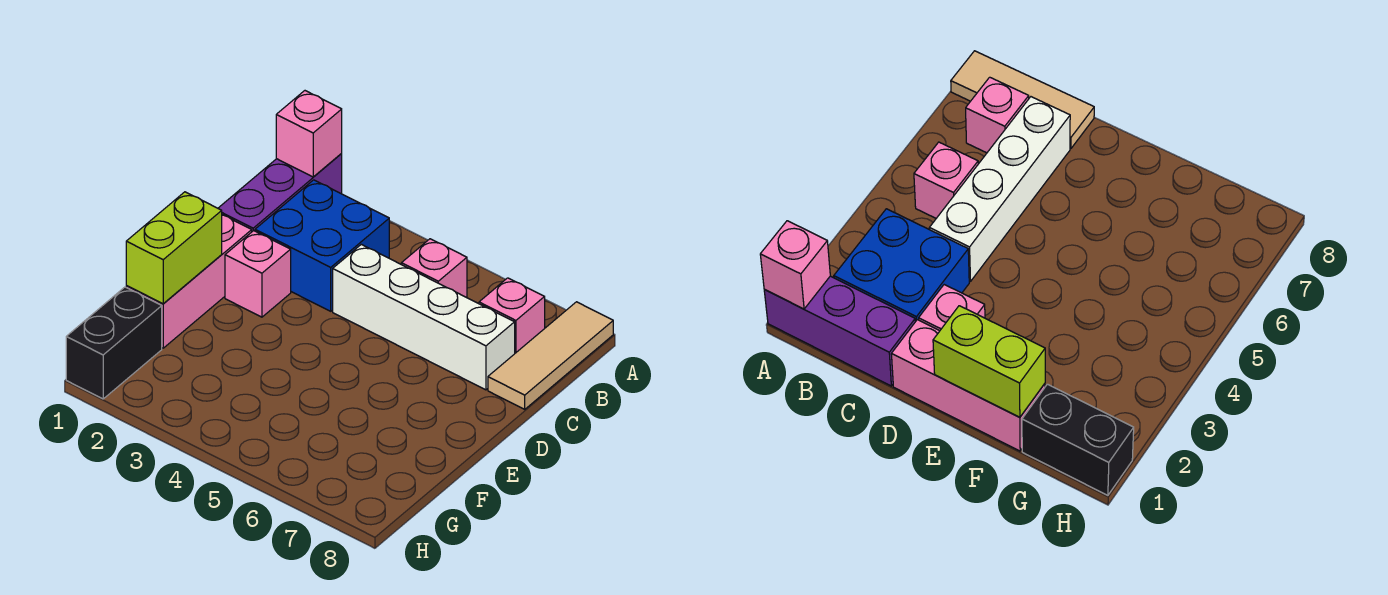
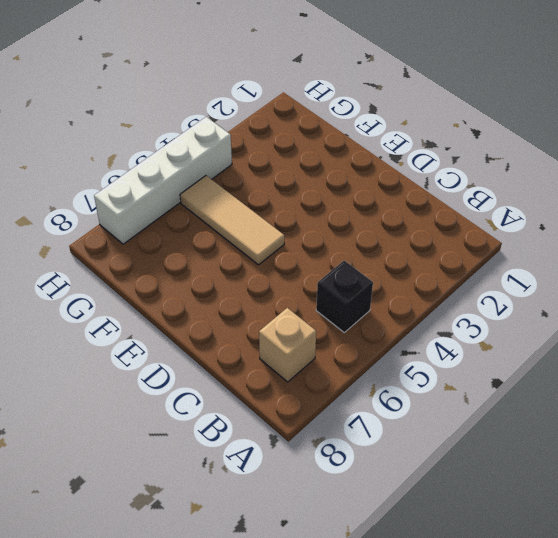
black 1x1 brick [316,260,373,332] -> pink 1x1 brick [401,239,467,298]
tan 1x1 brick [259,308,316,382] -> pink 1x1 brick [479,278,545,353]
tan 1x3 tile [180,176,284,265] -> tan 1x3 tile moved to [488,302,613,409]
white 1x4 brick [94,117,232,244] -> white 1x4 brick moved to [333,244,515,390]
none -> purple 1x3 brick [218,154,342,231]
none -> blue 2x2 brick [255,180,389,311]

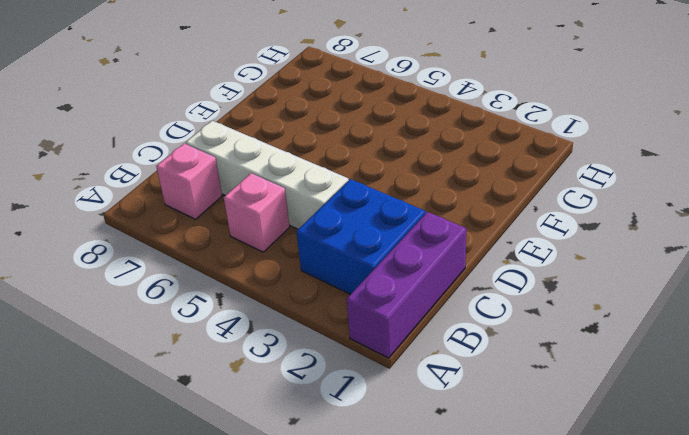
none -> tan 1x3 tile [488,302,613,409]
none -> pink 1x3 brick [126,215,252,348]

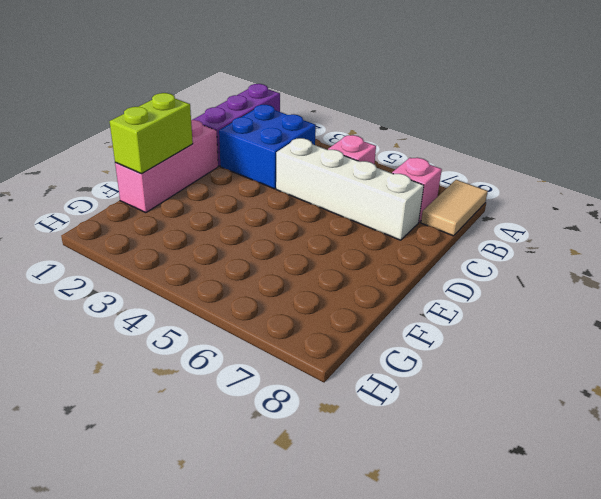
tan 1x2 tile [421,180,488,236] -> tan 1x3 tile [488,302,613,409]
none -> pink 1x1 brick [225,231,291,317]
none -> black 1x2 brick [66,287,162,399]

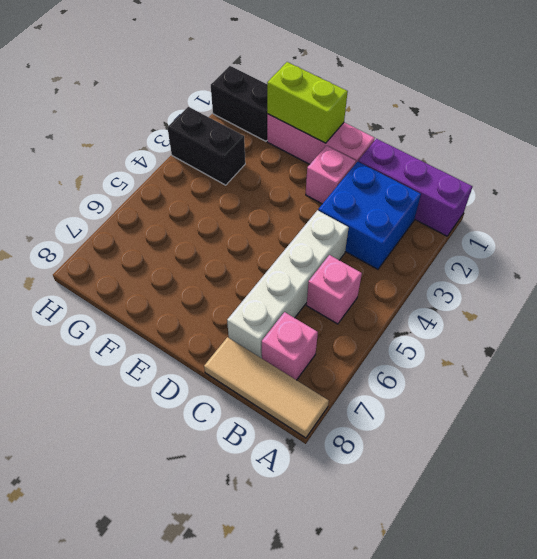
black 1x2 brick [167,107,245,185] -> none
none -> pink 1x1 brick [276,91,342,177]

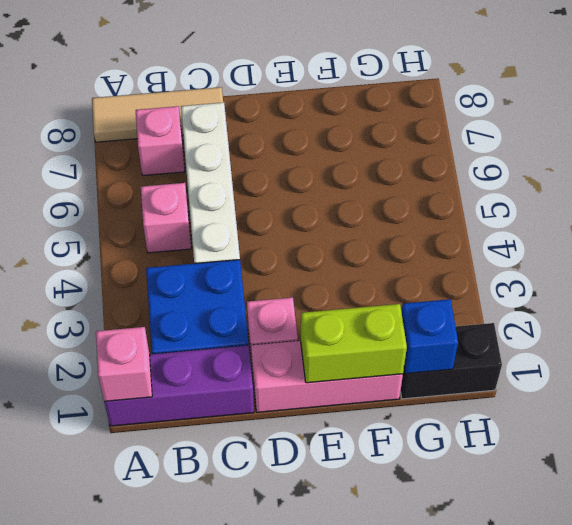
blue 1x1 brick [401,299,458,374] -> none

